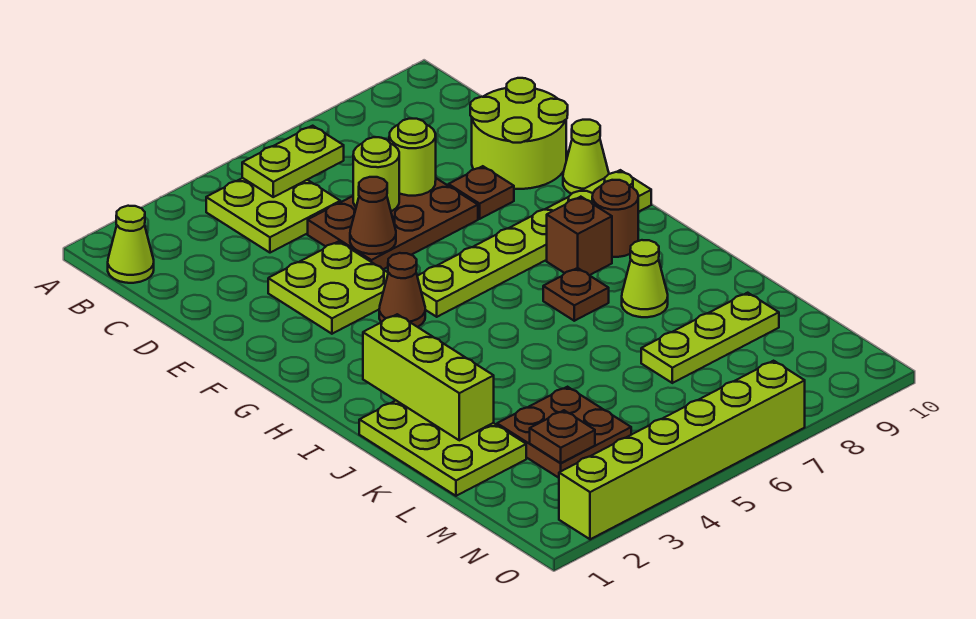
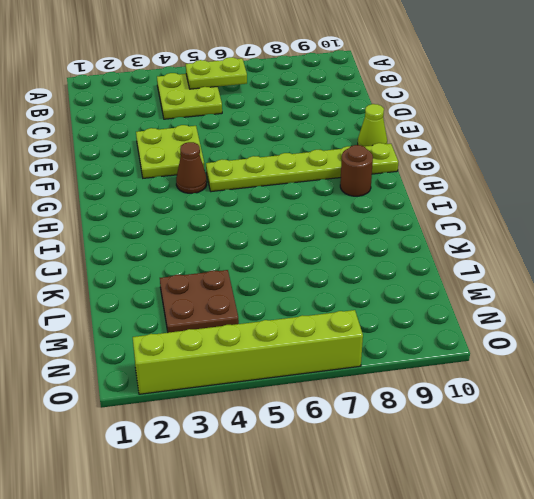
none -> lime 1x1 cone [108,206,154,283]
none -> brown 2x3 plate [308,178,478,269]
none -> lime 2x2 round brick [470,78,568,189]

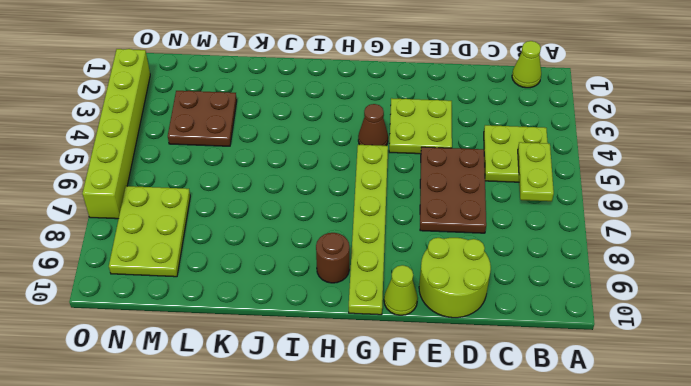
lime 2x3 plate [109,186,190,277] -> lime 2x3 plate turned to [359,401,526,496]
none -> brown 1x1 plate [449,166,514,219]
none -> brown 1x1 brick [547,197,612,275]
none -> brown 1x1 plate [543,268,609,321]

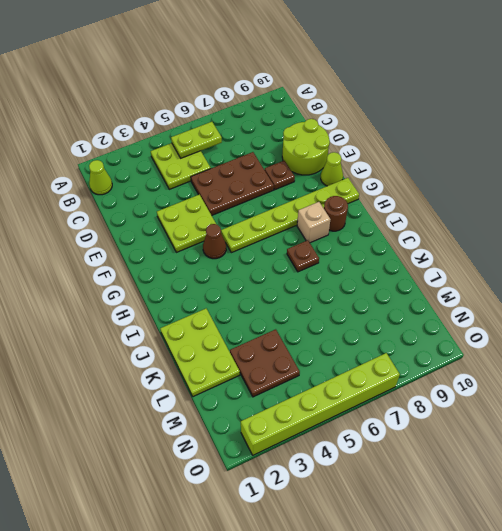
tan 1x1 brick [297,202,330,243] -> brown 1x1 brick [547,197,612,275]
none -> lime 1x1 cone [622,240,668,317]
none -> lime 1x3 plate [641,293,779,383]
none -> lime 1x1 round brick [353,137,399,211]

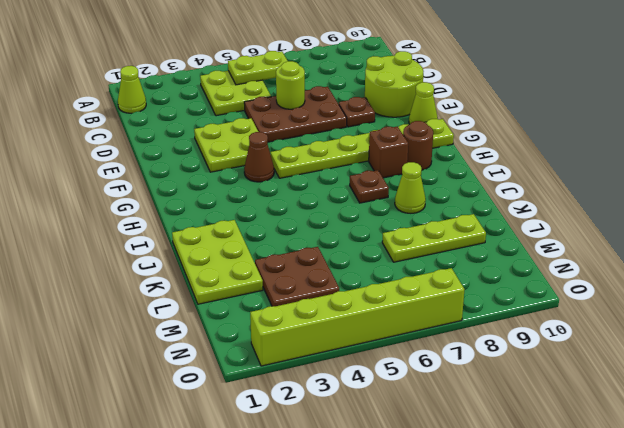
none -> lime 1x1 round brick [389,119,436,196]
none -> brown 1x1 cone [350,177,396,254]
none -> lime 1x3 brick [363,314,494,440]

